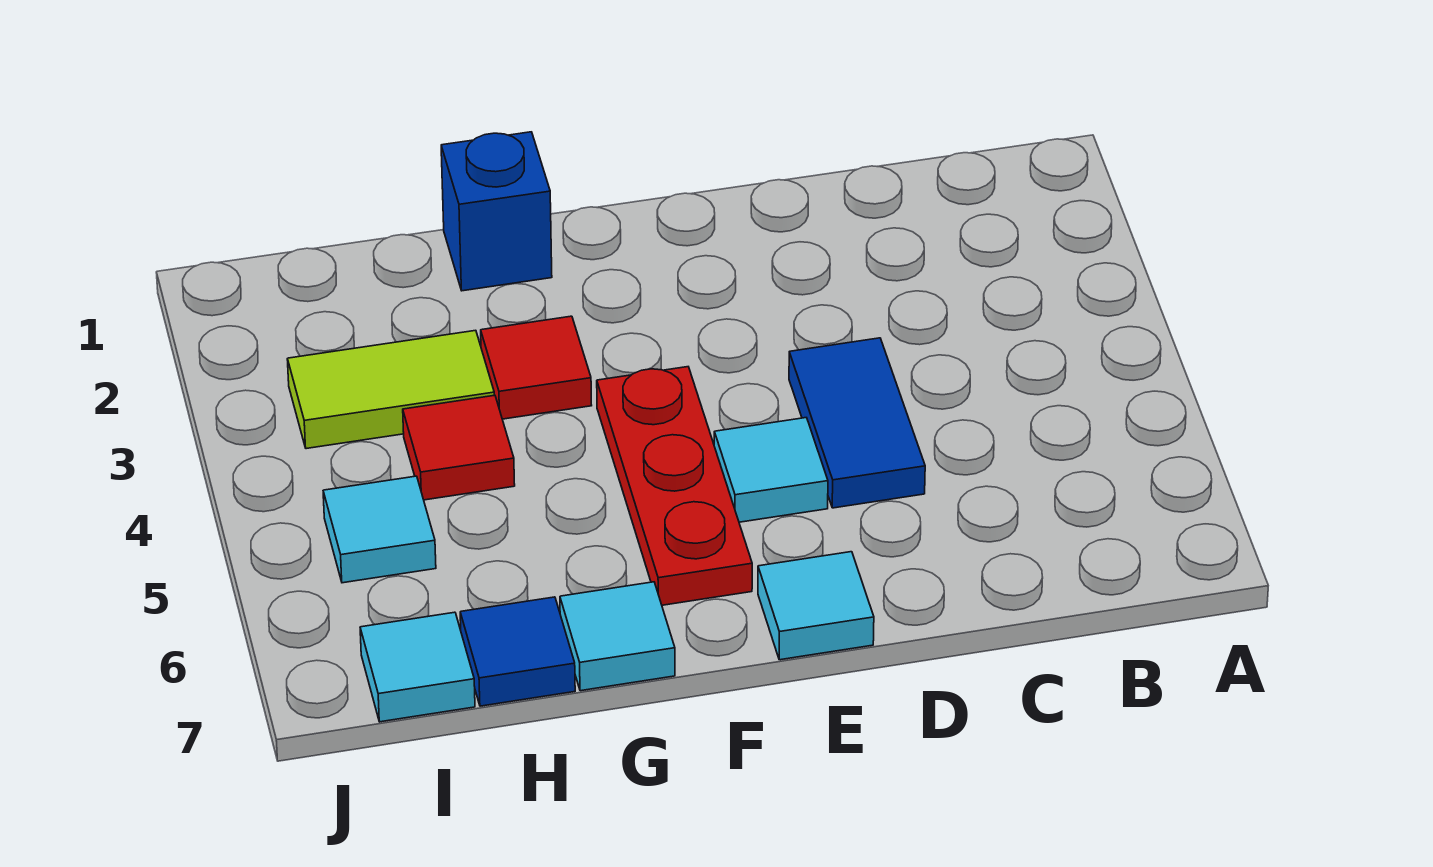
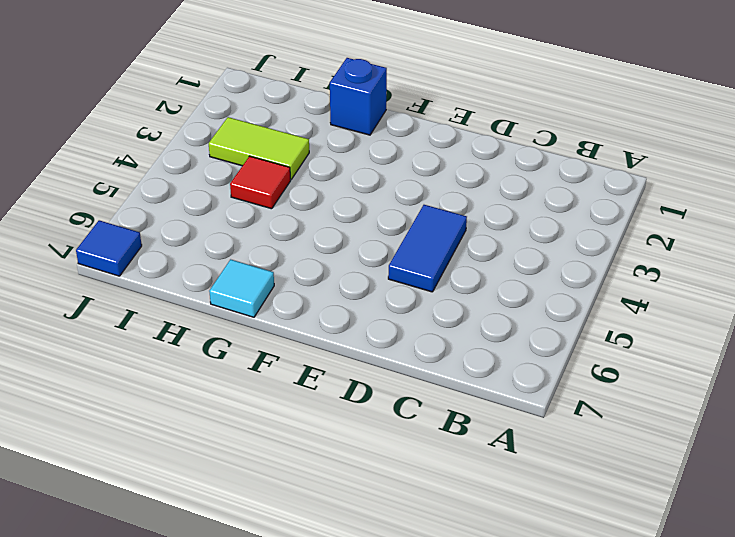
blue 1x1 tile [76,220,142,276] -> blue 1x1 tile moved to [460,597,575,706]
none -> cyan 1x1 tile [714,418,828,522]
none -> cyan 1x1 tile [758,552,874,660]
none -> red 1x3 plate [597,367,752,605]

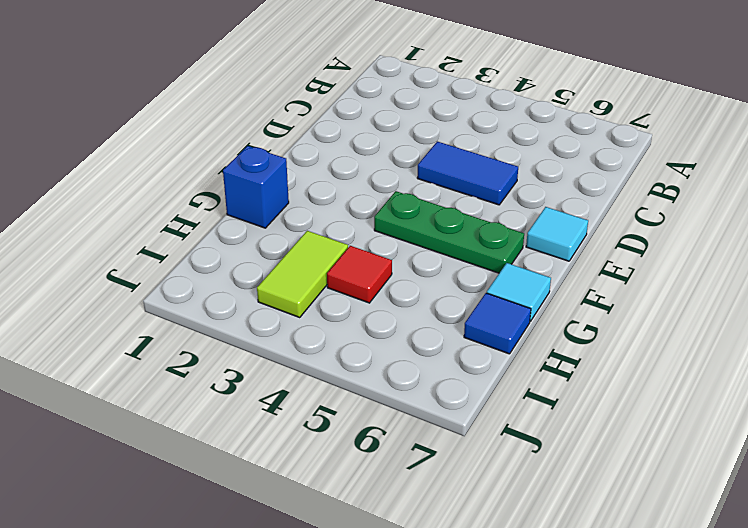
green 1x3 plate [374,191,524,273] -> red 1x3 plate [597,367,752,605]
none -> cyan 1x1 tile [714,418,828,522]
none -> red 1x1 tile [481,316,592,419]
none -> cyan 1x1 tile [323,476,436,583]

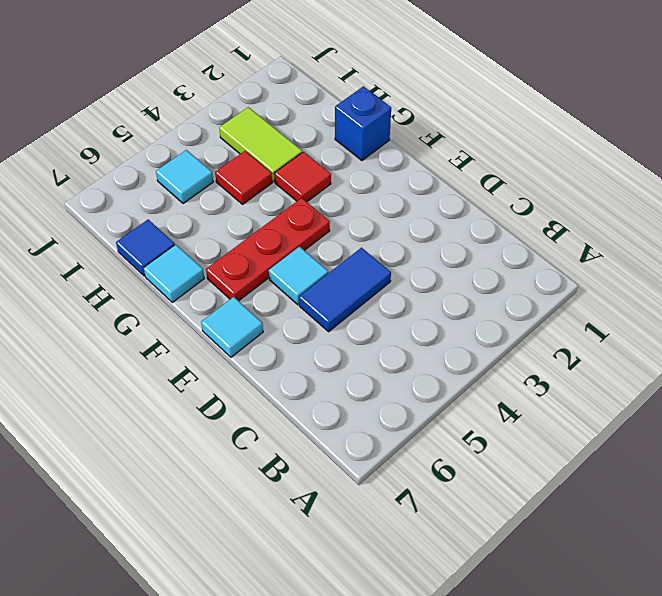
none -> cyan 1x1 tile [360,612,475,722]

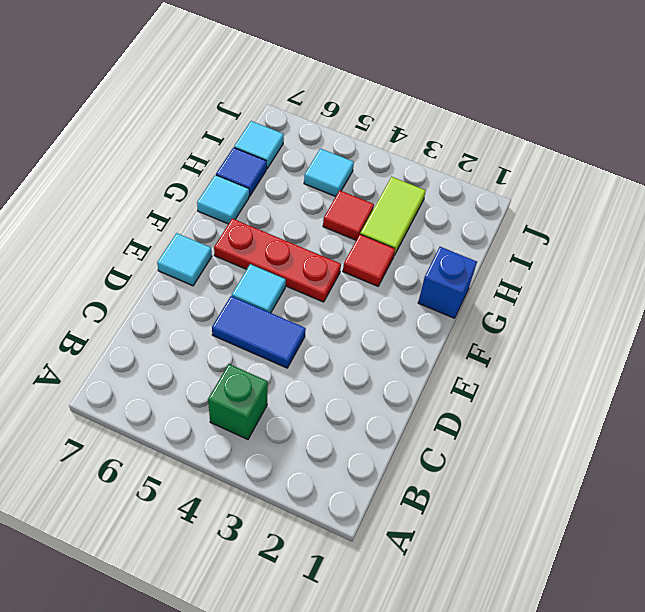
green 1x1 brick [208,364,268,439] -> none

